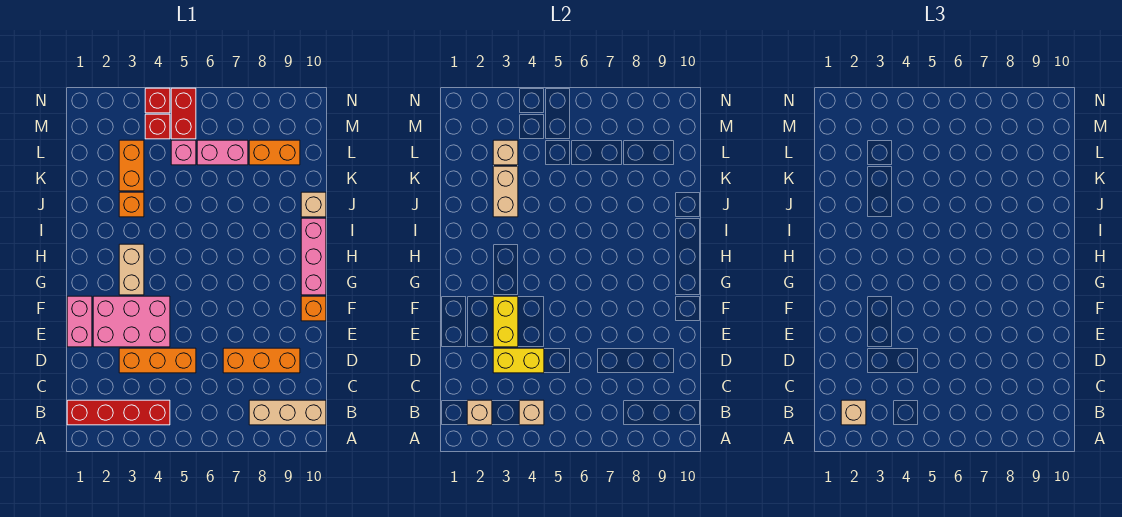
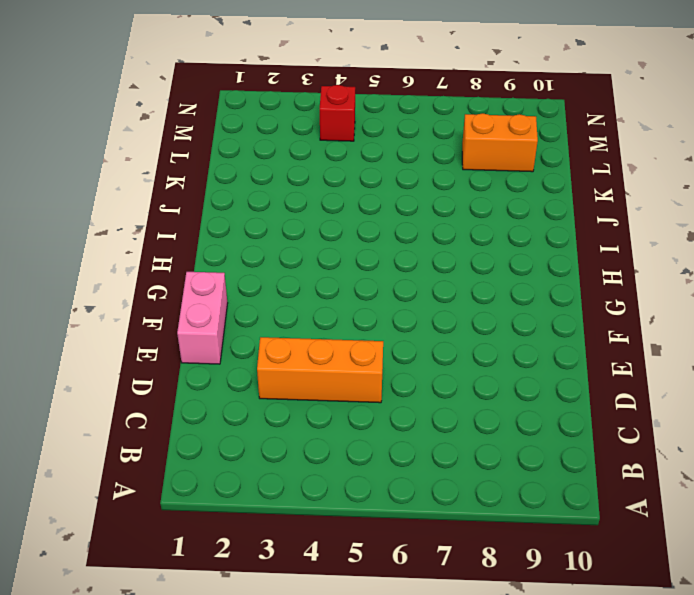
none -> red 1x4 brick [67,400,170,425]
none -> tan 1x3 brick [249,400,326,425]
none -> orange 1x3 brick [223,348,300,373]

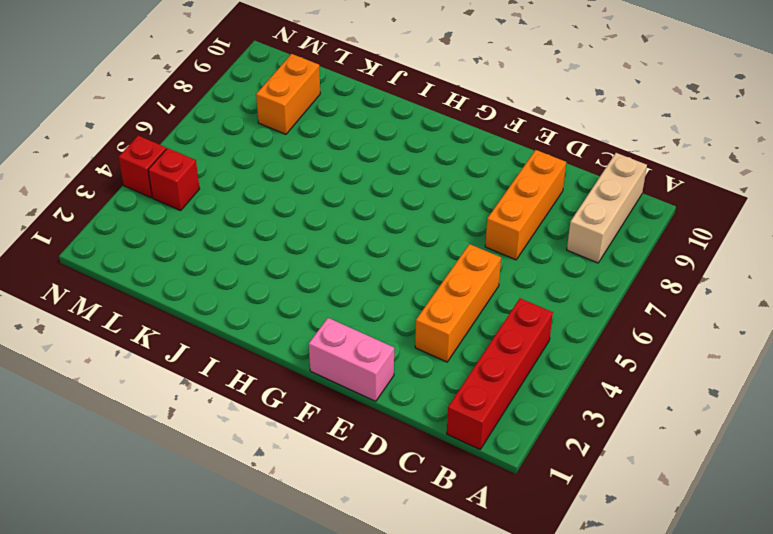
none -> pink 2x3 brick [93,296,170,347]
none -> orange 1x1 brick [301,296,326,321]
none -> tan 1x2 brick [119,244,144,295]

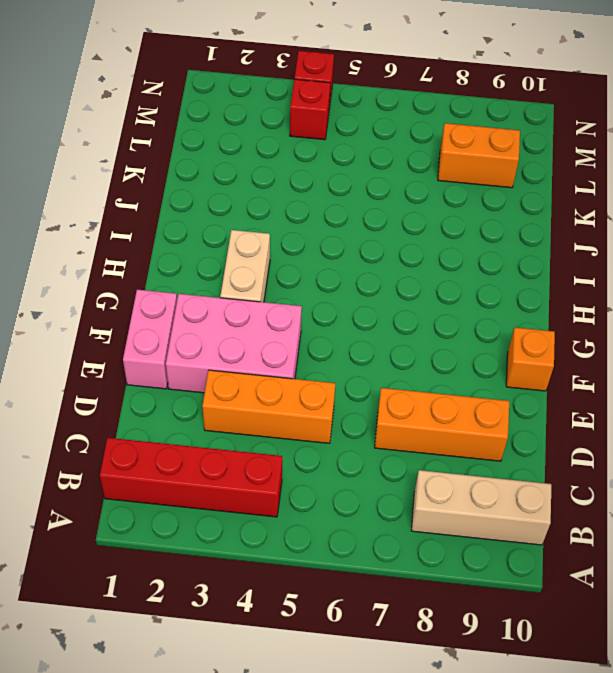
none -> pink 1x3 brick [301,218,326,295]
none -> orange 1x1 brick [119,192,144,217]
none -> tan 1x1 brick [301,192,326,217]

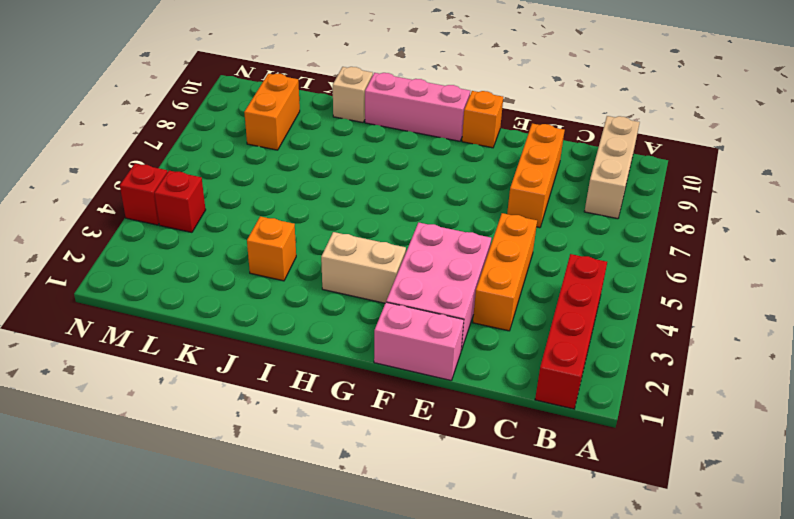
none -> orange 1x2 brick [119,140,144,191]
none -> pink 1x1 brick [171,140,196,165]
none -> pink 1x2 brick [197,140,248,165]

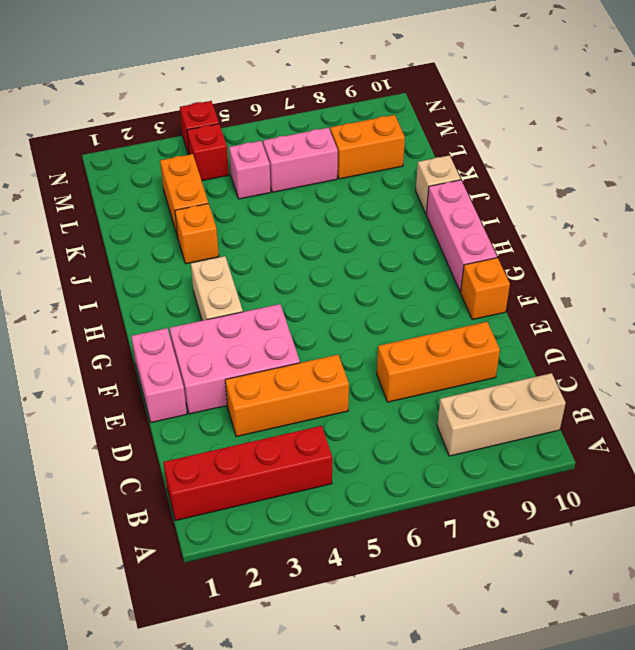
none -> red 1x2 brick [171,88,196,139]
none -> tan 1x1 brick [467,400,492,425]
none -> tan 1x1 brick [519,400,544,425]

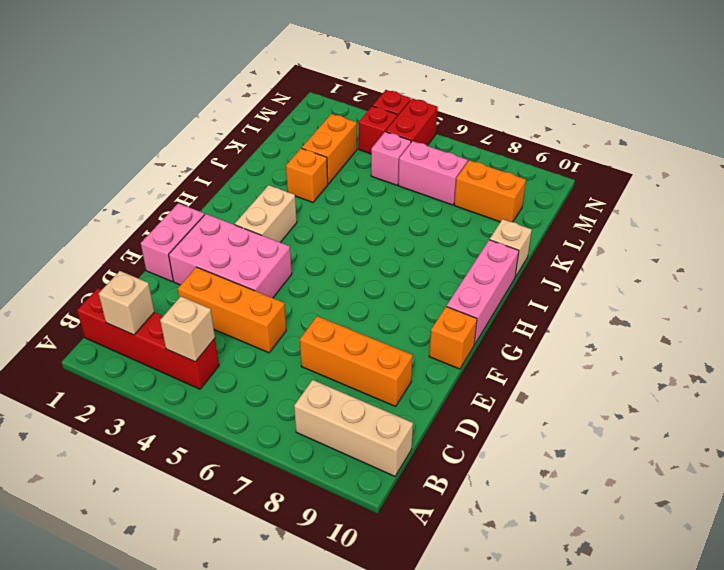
none -> yellow 1x2 brick [493,348,544,373]
none -> yellow 1x2 brick [493,296,518,347]
none -> tan 1x2 brick [493,166,518,217]

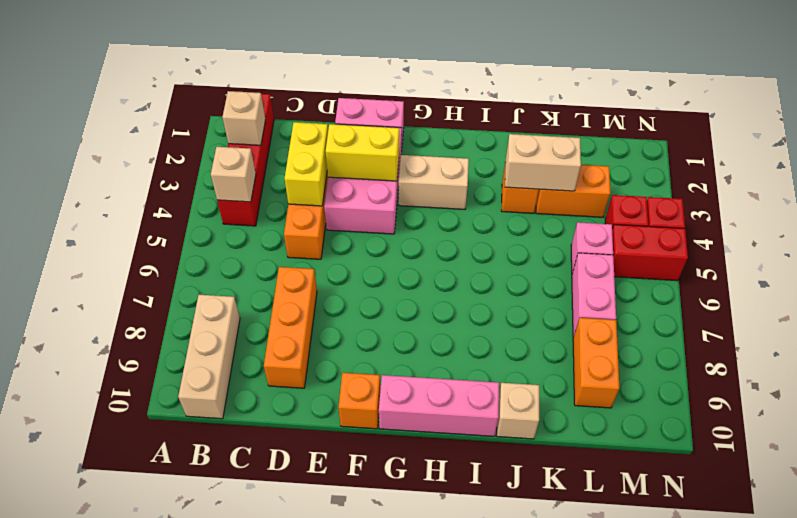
none -> tan 1x1 brick [493,140,518,165]
none -> tan 1x1 brick [841,400,866,425]

